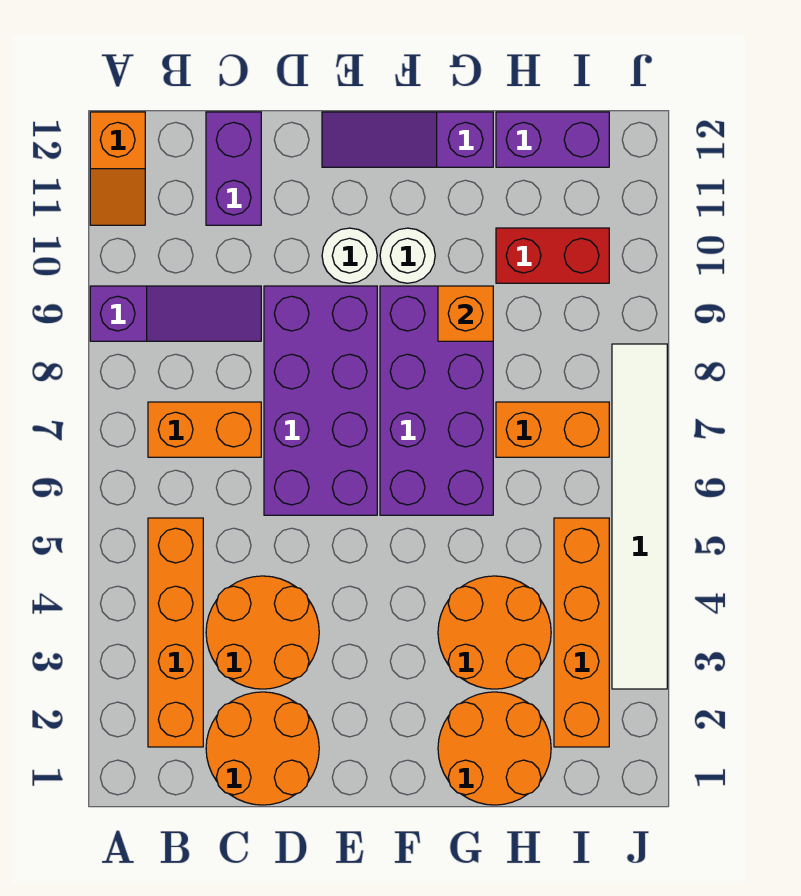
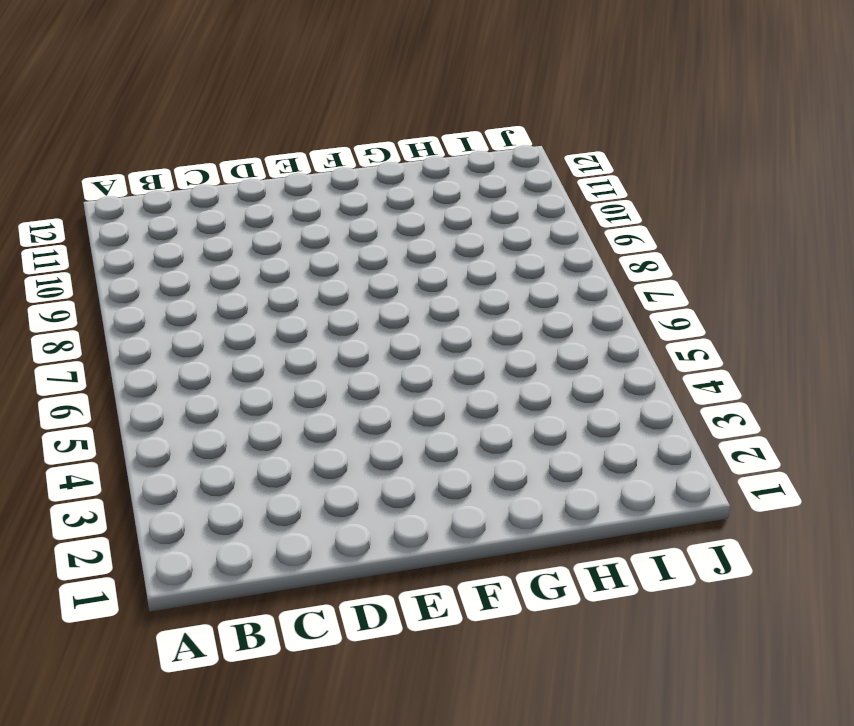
none -> purple 1x3 slope [90,286,261,341]
none -> orange 1x2 slope [90,112,145,225]
none -> orange 1x4 brick [148,518,203,747]

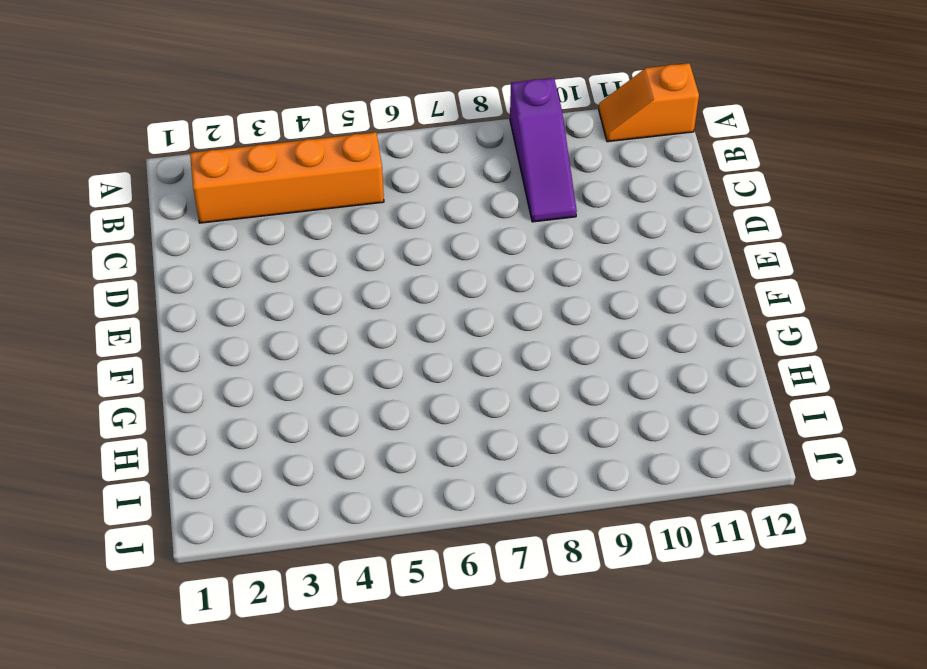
none -> orange 1x2 brick [148,402,261,457]
none -> orange 2x2 round brick [206,692,319,805]
none -> orange 2x2 round brick [206,576,319,689]

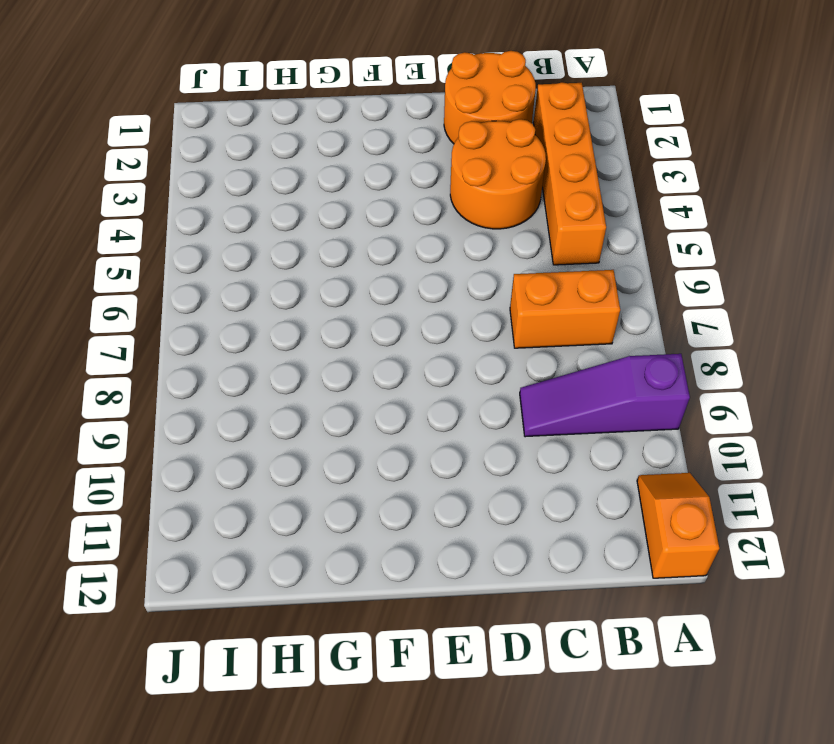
none -> purple 1x2 brick [206,112,261,225]
none -> purple 2x4 brick [264,286,377,515]
none -> white 1x1 round brick [322,228,377,283]

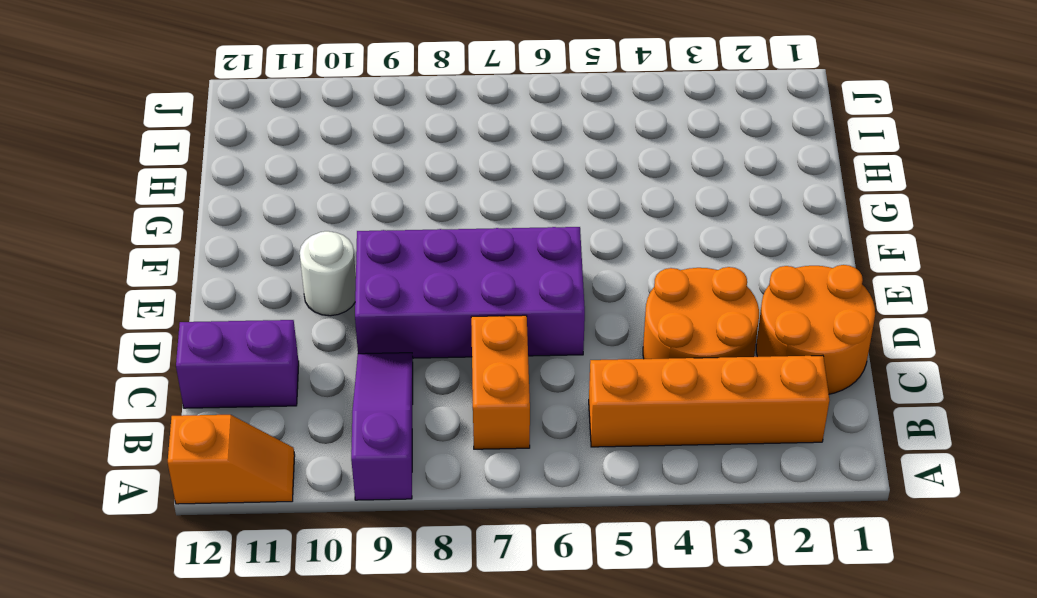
none -> purple 1x3 slope [322,112,493,167]
none -> purple 2x4 brick [380,286,493,515]
none -> white 1x1 round brick [380,228,435,283]

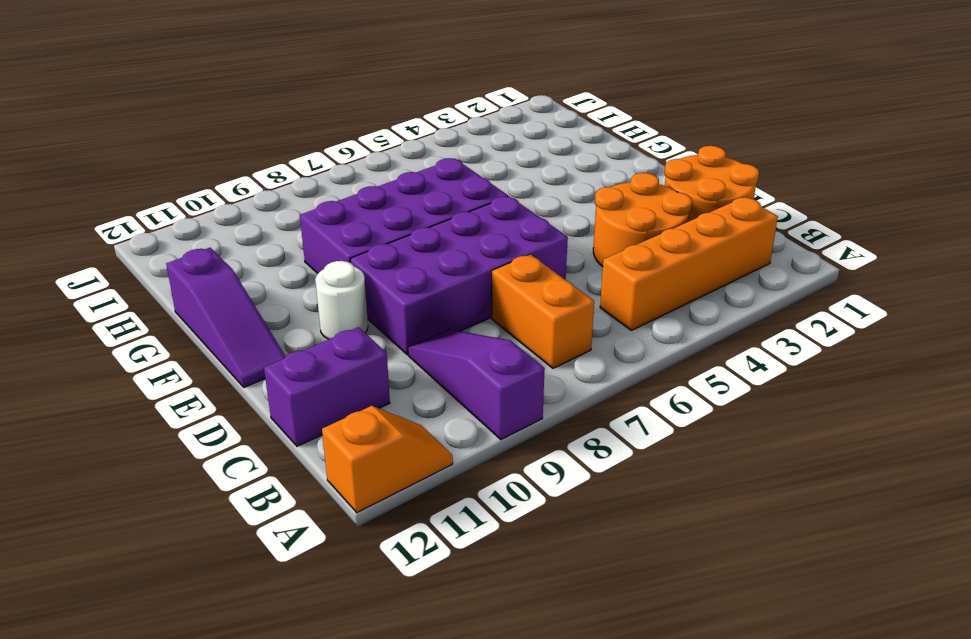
none -> white 1x1 round brick [380,228,435,283]
none -> orange 2x2 round brick [438,692,551,805]
none -> orange 2x2 round brick [438,576,551,689]

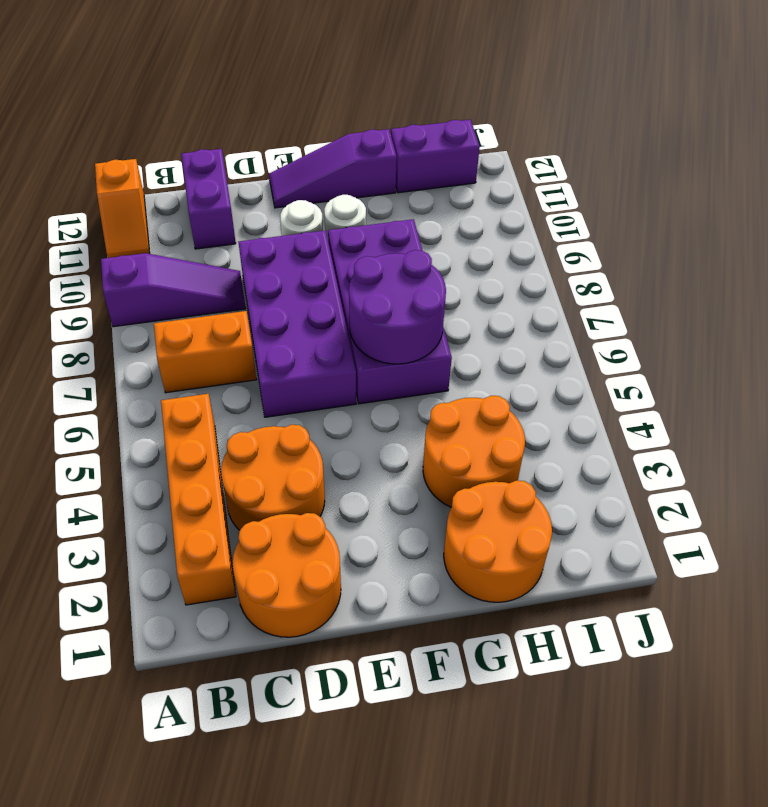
purple 2x2 round brick [349,250,446,364] -> none
none -> orange 1x2 brick [496,402,609,457]
none -> red 1x2 brick [496,228,609,283]
none -> orange 1x4 brick [554,518,609,747]

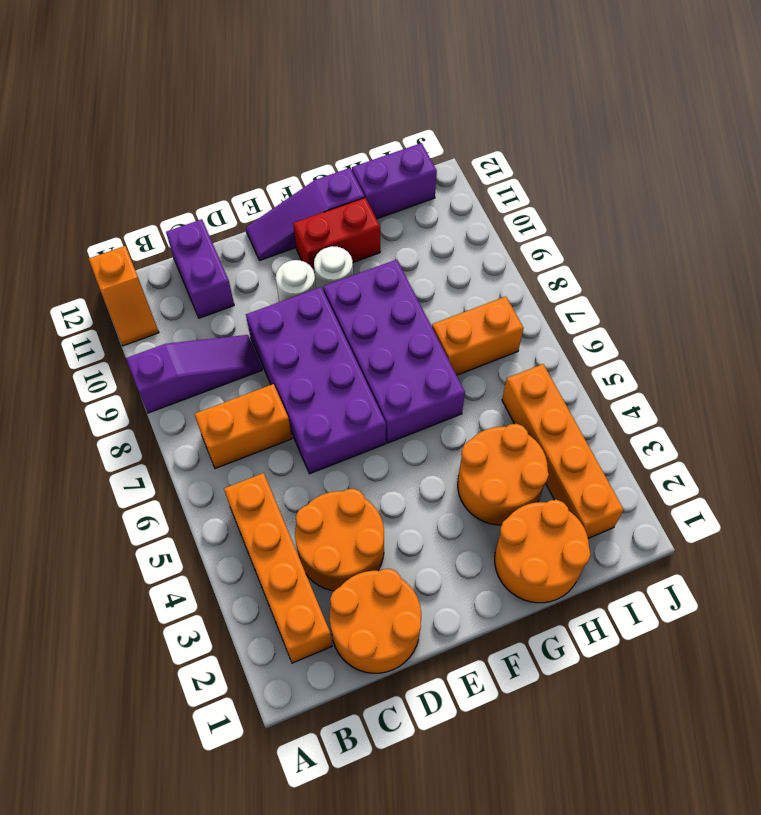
red 1x2 brick [293,198,380,274] -> red 1x2 brick moved to [496,228,609,283]
none -> white 1x6 tile [612,344,667,689]
none -> orange 1x1 brick [438,286,493,341]

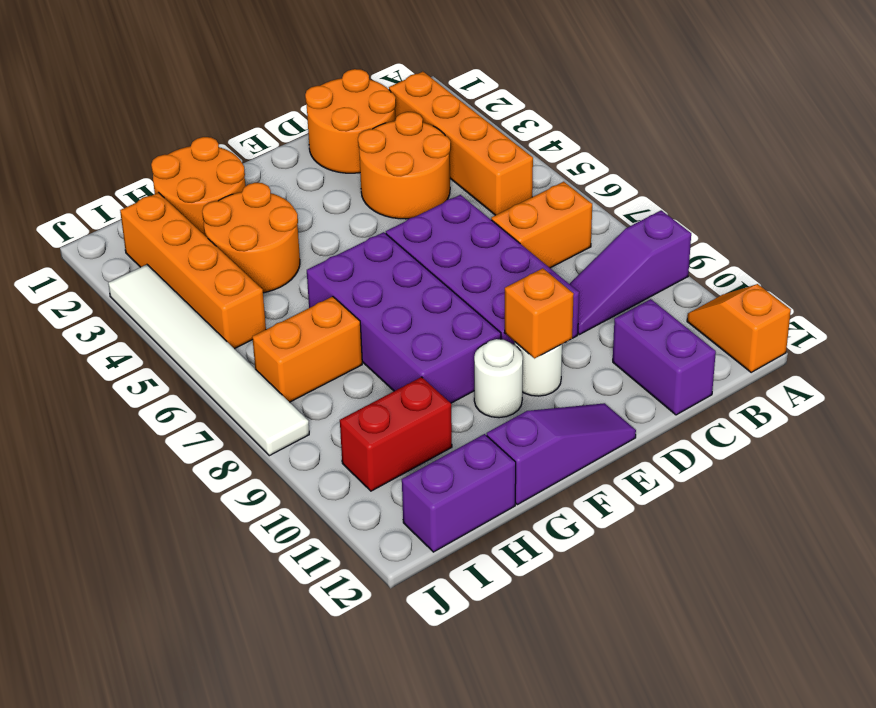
orange 1x1 brick [504,268,574,358] -> orange 1x1 brick moved to [438,286,493,341]

